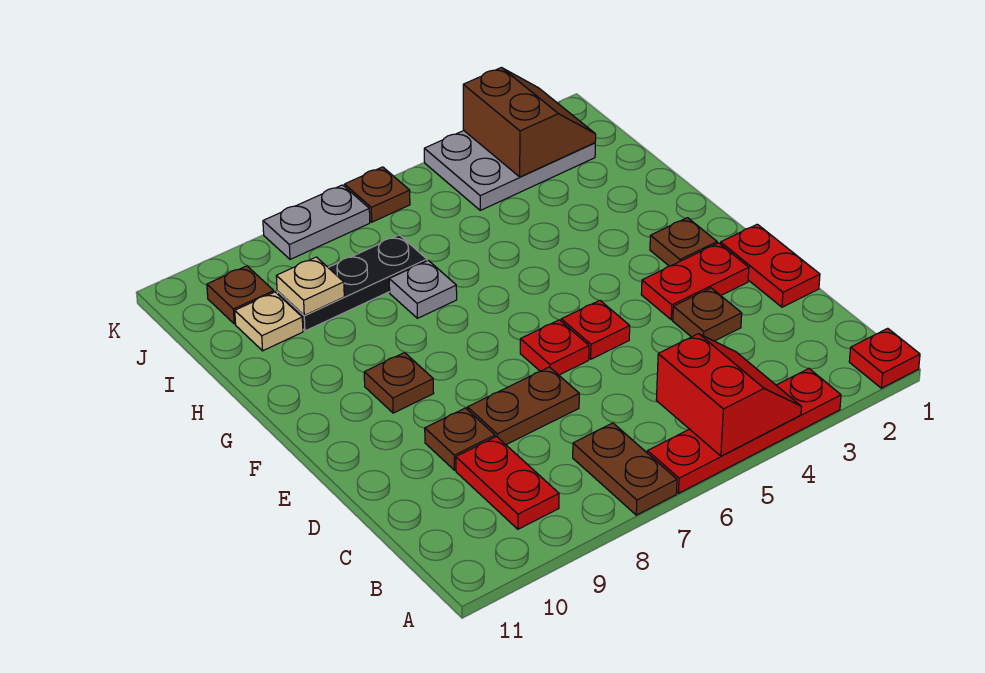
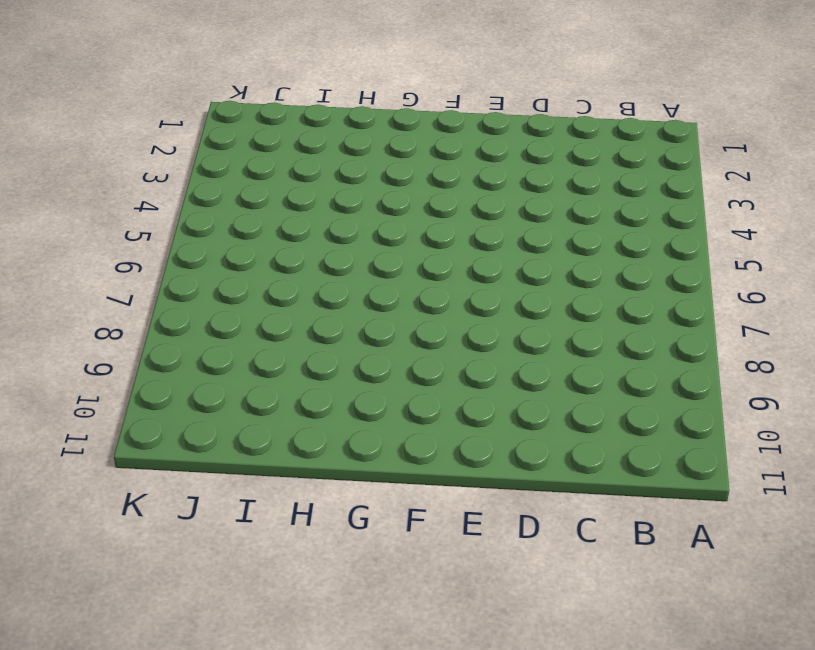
none -> red 1x1 plate [849,328,920,388]
none -> red 1x4 plate [647,368,841,493]
none -> brown 1x2 plate [573,423,677,515]

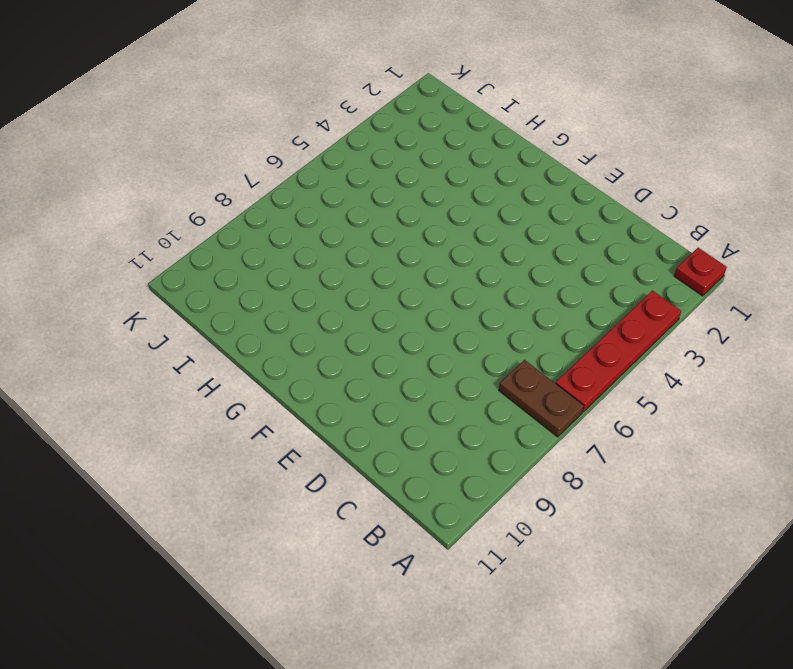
none -> red 1x2 plate [456,437,559,529]
none -> red 1x2 plate [721,224,820,307]
none -> brown 1x1 plate [673,288,742,341]

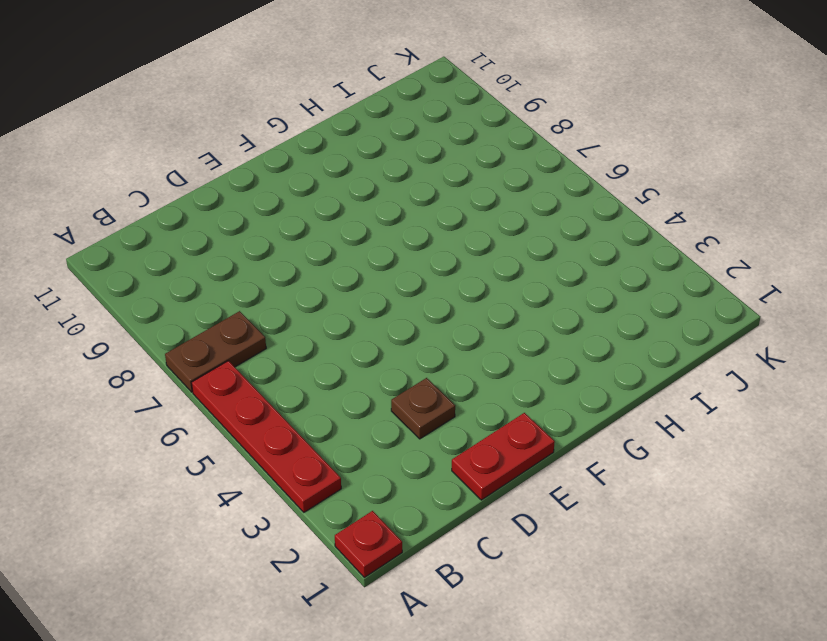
none -> red 1x2 plate [456,437,559,529]
none -> brown 1x2 plate [467,367,579,445]
none -> brown 1x1 plate [425,408,495,470]

